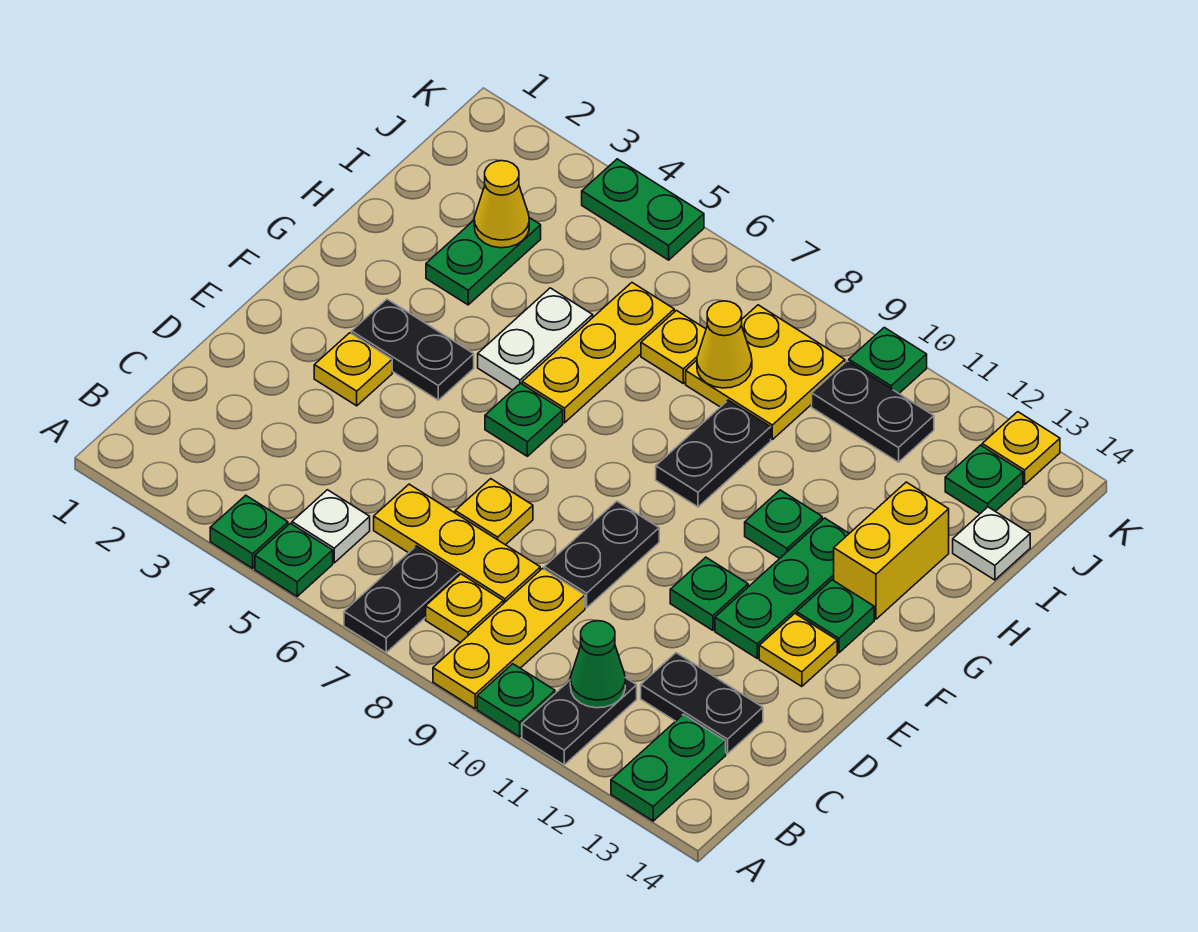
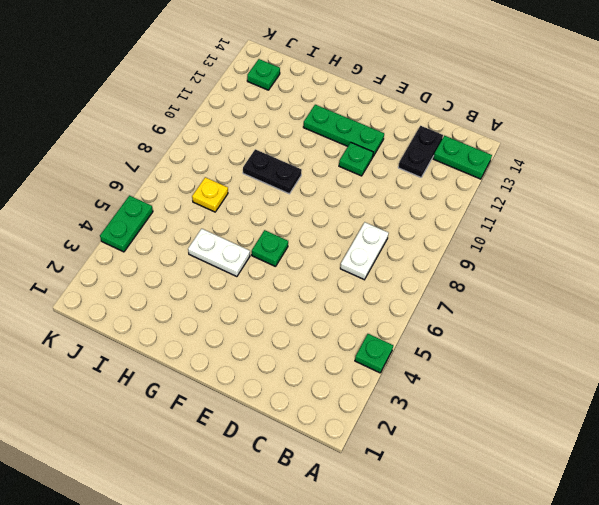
white 1x2 plate [340,222,388,280] -> yellow 1x3 plate [374,484,540,604]
none -> green 1x1 plate [255,523,333,596]
none -> black 1x2 plate [344,546,459,652]
none -> yellow 1x3 plate [433,568,585,709]
none -> green 1x1 plate [477,664,555,737]

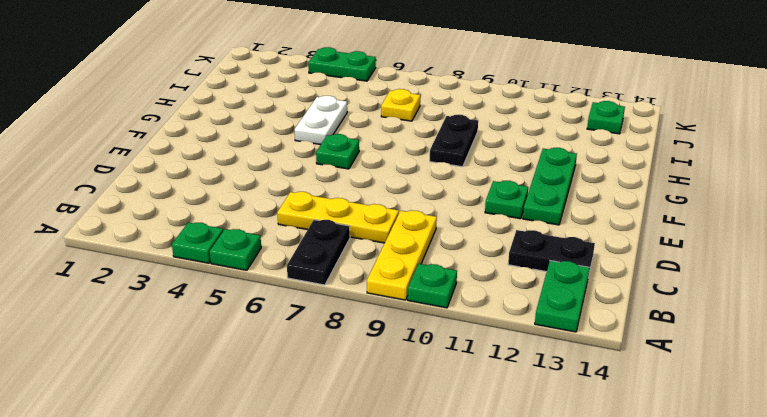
none -> black 1x2 plate [522,678,637,765]
none -> white 1x1 plate [292,490,370,563]
none -> yellow 1x1 plate [426,574,503,643]
none -> yellow 1x1 plate [455,479,533,545]

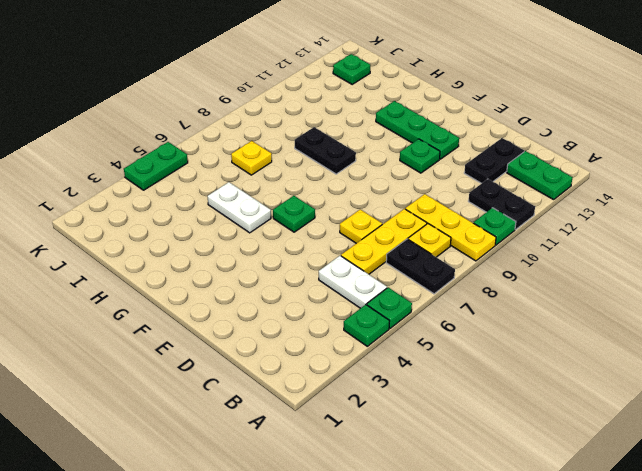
white 1x2 plate [319,256,387,308] -> white 1x1 plate [292,490,370,563]
none -> black 1x2 plate [544,501,659,608]
none -> yellow 1x1 plate [314,333,392,406]
none -> yellow 1x1 plate [759,614,837,687]
none -> black 1x2 plate [352,299,474,400]

